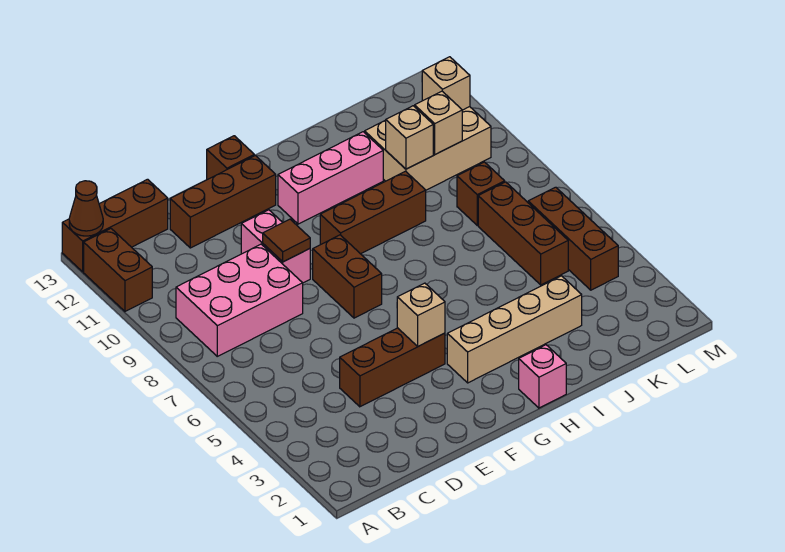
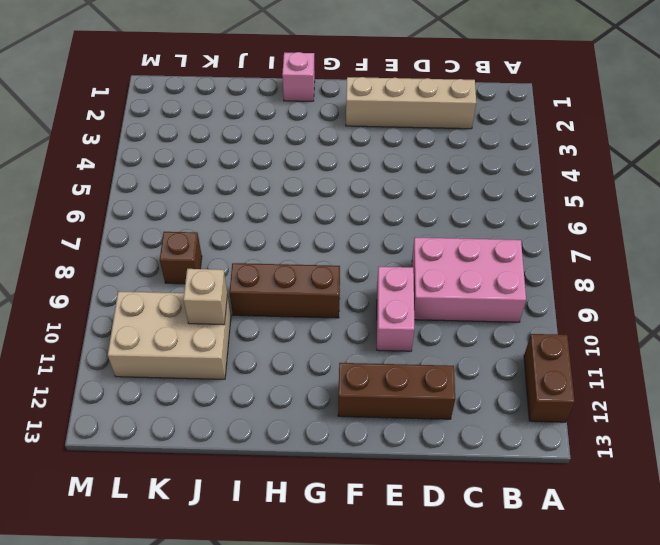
tan 1x4 brick [346,77,476,129] -> tan 1x4 brick moved to [447,276,582,383]
none -> brown 1x3 brick [62,179,168,272]
none -> brown 1x3 brick [340,328,445,407]
none -> brown 1x2 brick [313,235,382,318]

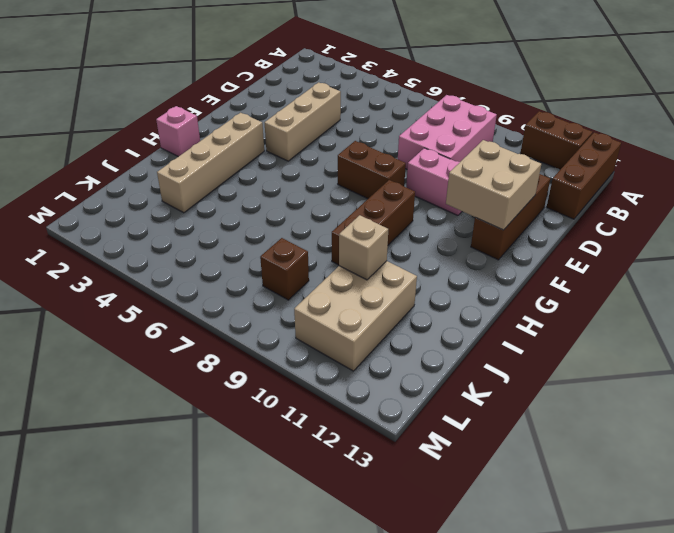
tan 1x3 brick [265,82,341,161] -> brown 1x3 brick [340,328,445,407]
tan 2x2 brick [446,140,541,230] -> none
none -> brown 1x1 brick [207,136,254,180]
none -> pink 1x3 brick [278,132,383,224]
none -> brown 1x3 brick [478,182,568,285]

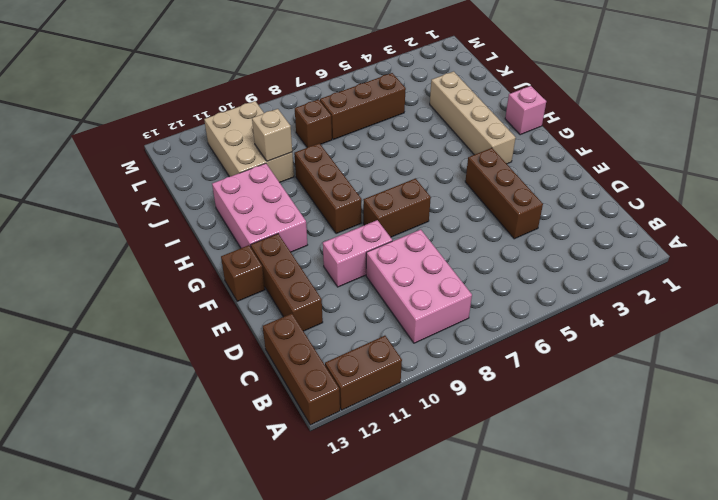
pink 2x3 brick [212,163,307,252] -> pink 1x3 brick [278,132,383,224]
none -> brown 1x3 brick [528,187,618,290]
none -> brown 1x1 cone [69,181,103,236]
none -> brown 1x1 tile [263,219,310,262]

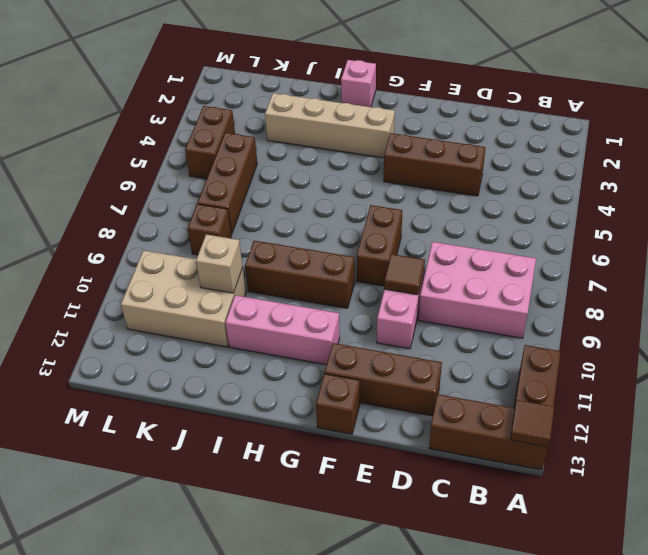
brown 1x1 tile [510,400,554,447] -> brown 1x1 cone [69,181,103,236]
brown 1x2 brick [185,106,235,179] -> brown 1x3 brick [528,187,618,290]
none -> tan 1x1 brick [397,283,445,346]
none -> tan 1x1 brick [414,91,462,154]
none -> tan 1x1 brick [422,57,470,110]

